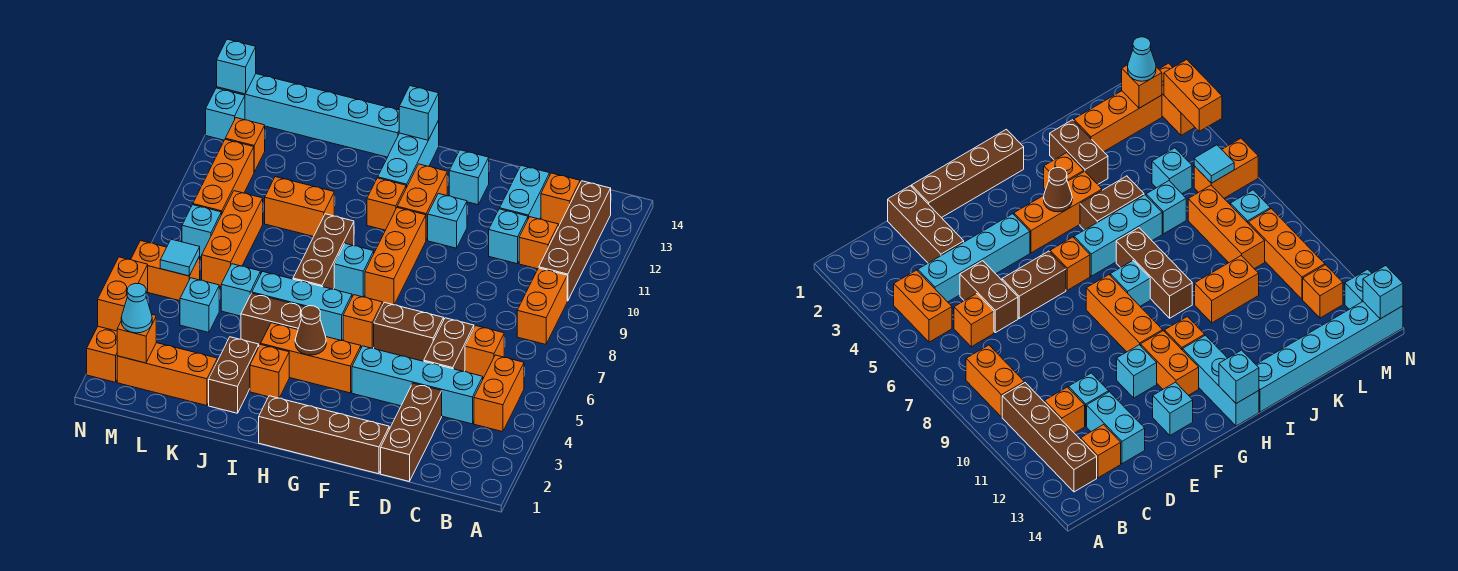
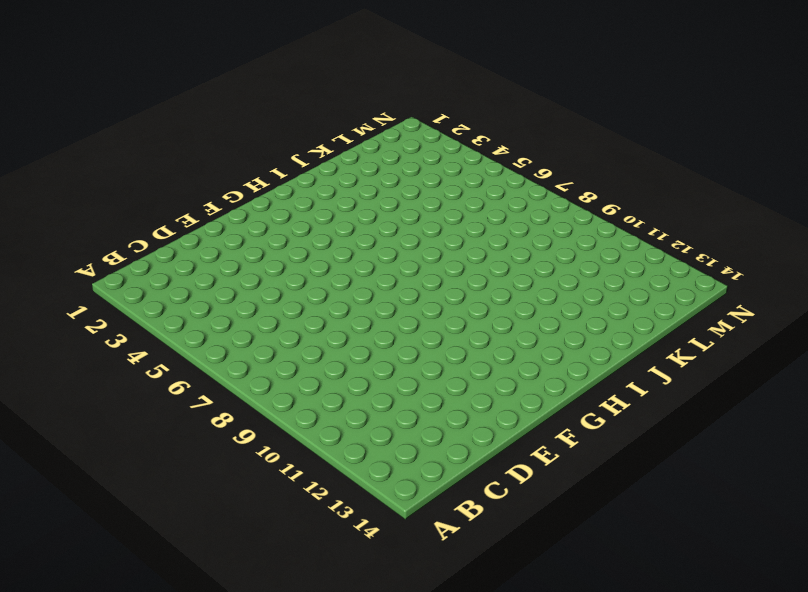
none -> orange 1x2 brick [474,355,524,432]
none -> orange 1x2 brick [517,268,567,344]
none -> brown 1x4 brick [539,181,611,301]
none -> cyan 1x4 brick [352,346,483,424]

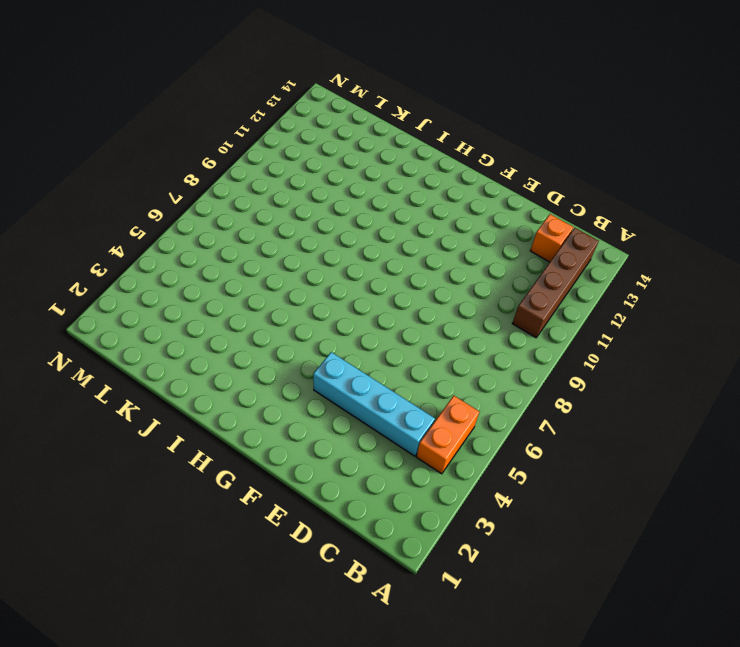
none -> orange 1x2 brick [517,268,567,344]
none -> orange 1x1 brick [465,326,504,378]
none -> orange 1x1 brick [519,217,559,269]
none -> brown 1x3 brick [381,383,442,481]

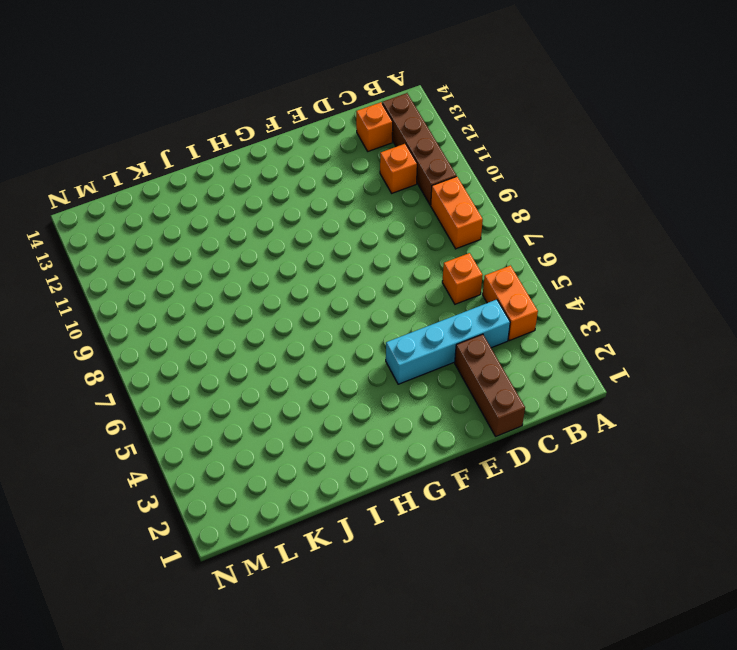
none -> brown 1x2 brick [424,318,474,372]
none -> cyan 1x1 brick [489,209,528,264]
none -> cyan 1x2 brick [500,166,550,219]
none -> brown 1x4 brick [259,396,389,474]

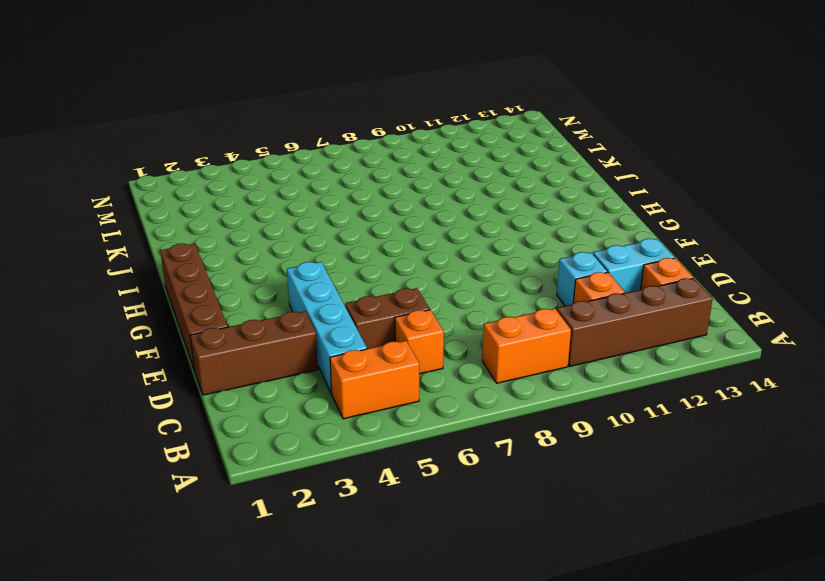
none -> brown 1x2 brick [374,302,444,361]
none -> cyan 1x1 brick [428,194,467,248]
none -> cyan 1x1 brick [449,150,489,205]
none -> orange 1x3 brick [261,323,361,393]

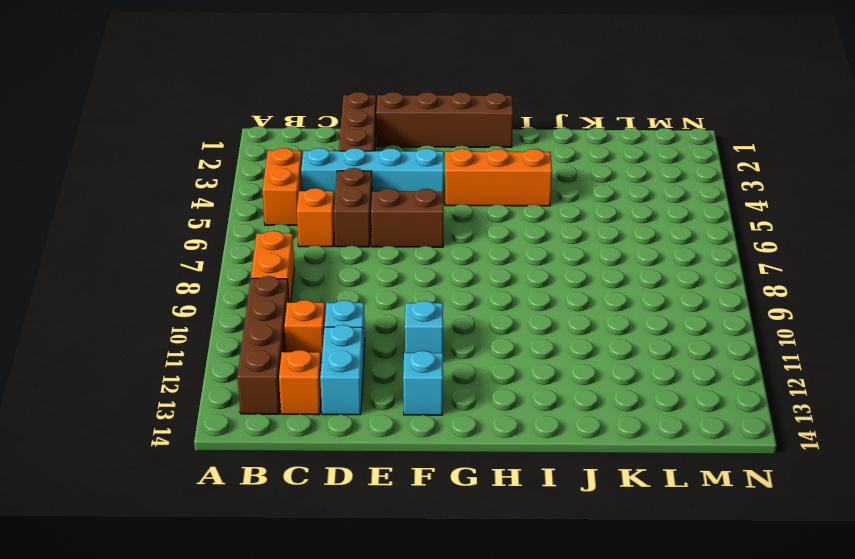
none -> orange 1x1 brick [343,295,383,348]
none -> orange 1x3 brick [365,208,426,305]
none -> orange 1x2 brick [397,164,447,240]
none -> cyan 1x3 brick [252,271,352,341]

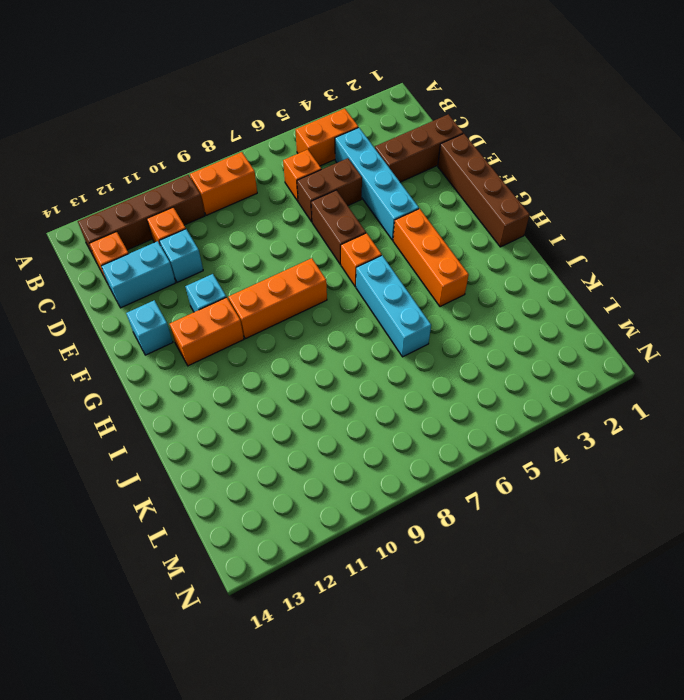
none -> cyan 1x1 brick [334,243,374,297]
none -> orange 1x1 brick [367,178,406,230]
none -> cyan 1x3 brick [378,121,439,188]
none -> orange 1x1 brick [250,344,289,398]

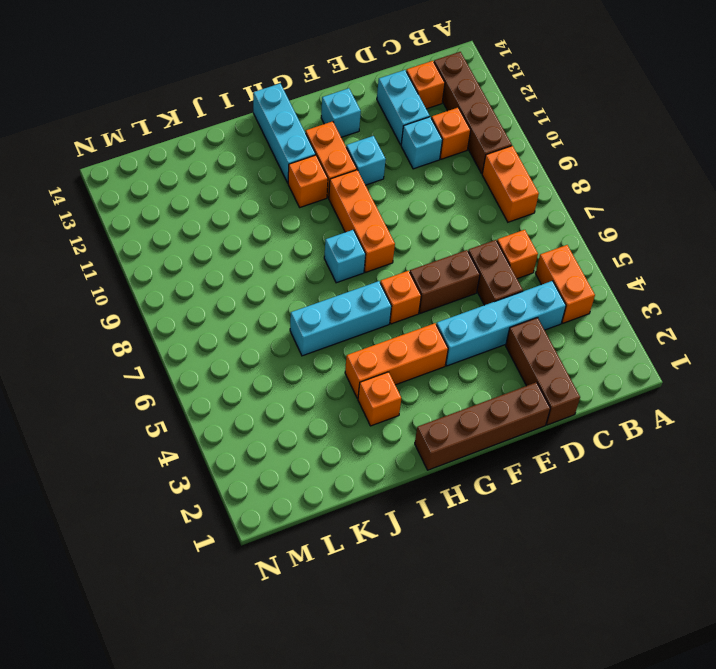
none -> brown 1x2 brick [241,293,304,345]
none -> brown 1x3 brick [293,214,354,289]
none -> cyan 1x6 brick [217,74,399,157]
none -> brown 1x2 brick [209,337,259,413]

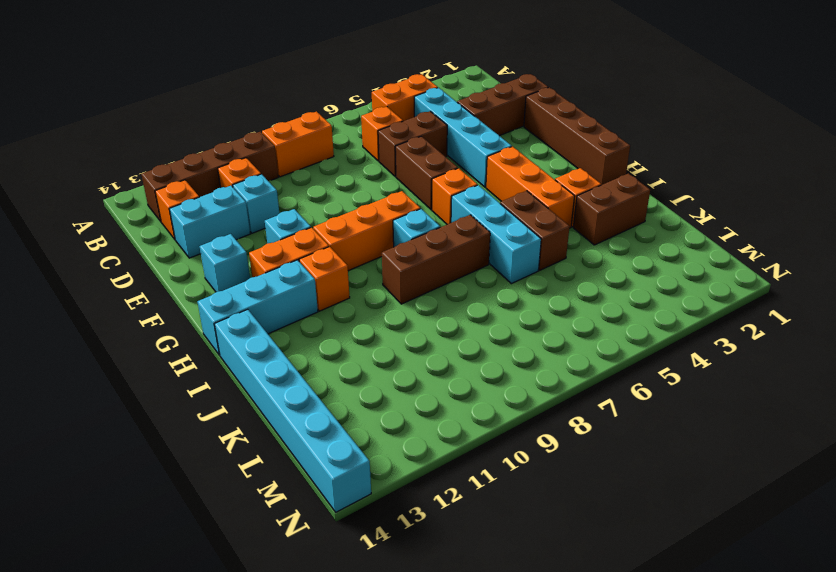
none -> orange 1x2 brick [265,177,334,237]
none -> orange 1x3 brick [117,343,217,406]
none -> cyan 1x1 brick [221,264,261,316]
none -> cyan 1x1 brick [180,278,219,333]

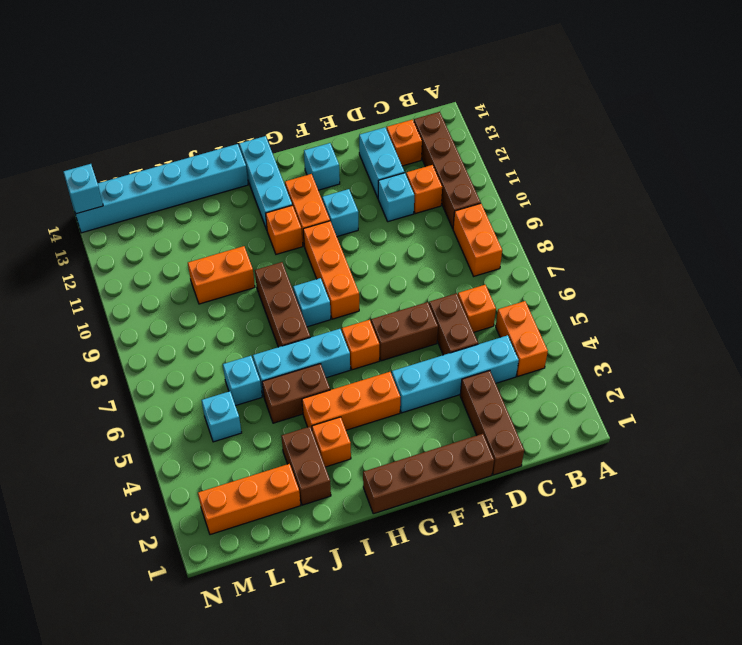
none -> orange 1x3 brick [202,191,263,287]
none -> orange 1x2 brick [131,241,200,301]
none -> cyan 1x1 brick [182,205,221,257]
none -> orange 1x3 brick [193,139,254,215]

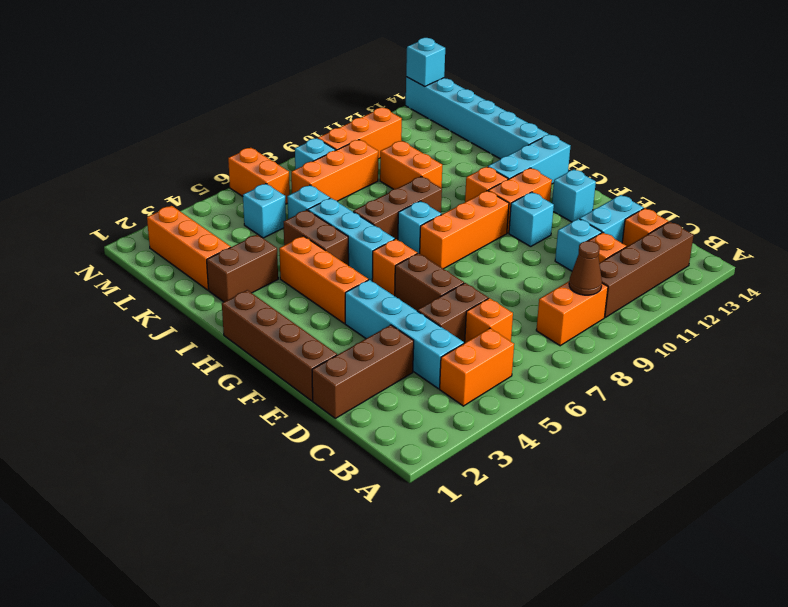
brown 1x1 cone [569,241,602,295] -> brown 1x1 cone moved to [295,306,326,355]
none -> orange 1x1 brick [250,344,289,398]
none -> orange 1x1 brick [225,118,265,172]
none -> orange 1x2 brick [87,327,117,382]
none -> cyan 1x1 brick [206,88,245,140]

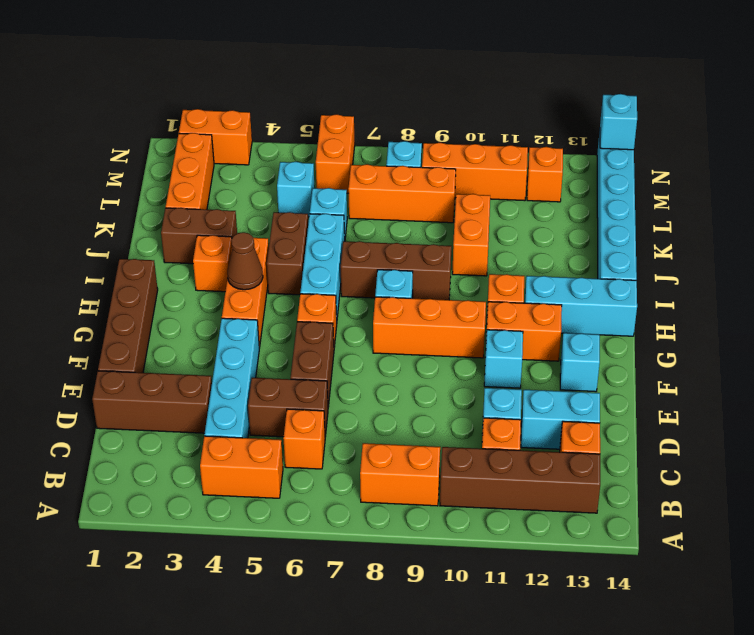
none -> cyan 1x1 brick [206,88,245,140]
none -> cyan 1x1 brick [399,86,439,140]
none -> orange 1x1 brick [117,315,156,363]
none -> cyan 1x1 tile [160,239,200,276]

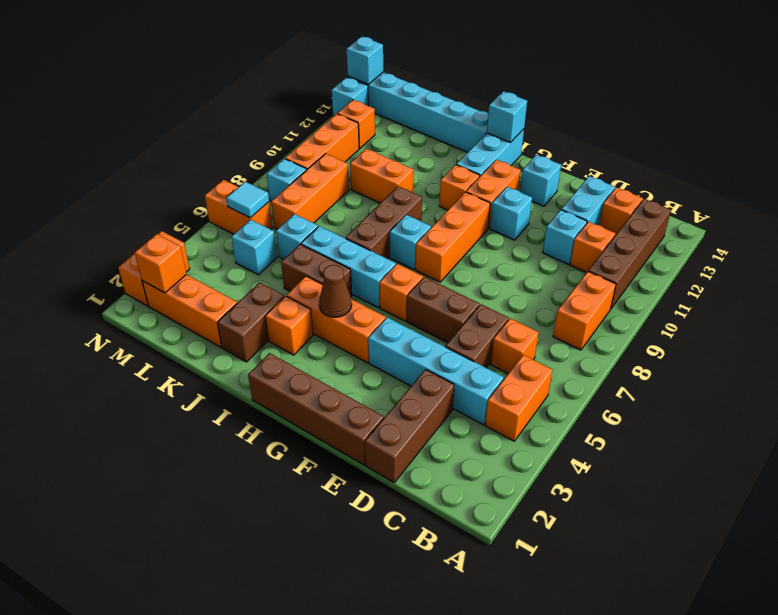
none -> orange 1x2 brick [98,257,148,331]
none -> cyan 1x1 cone [121,283,152,333]

